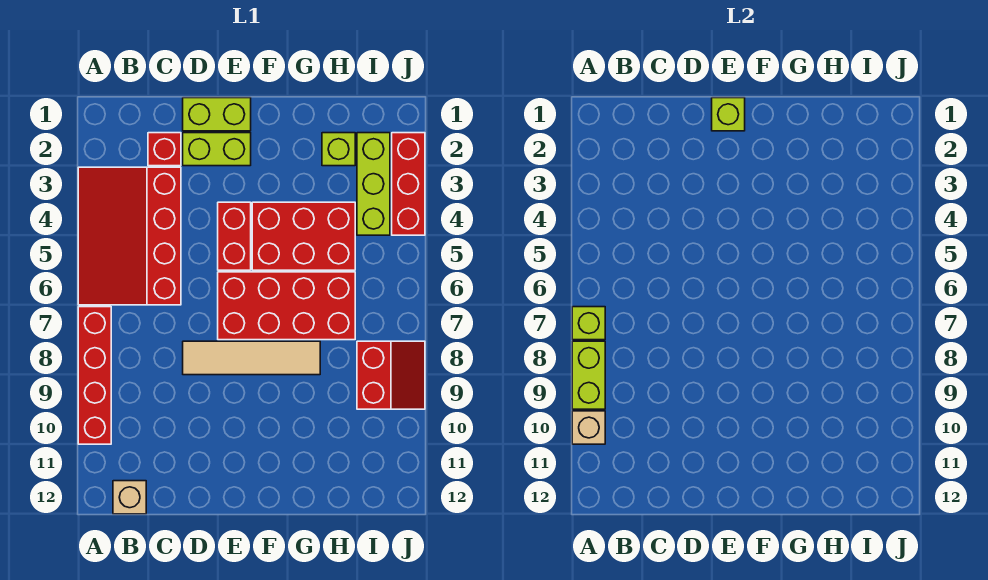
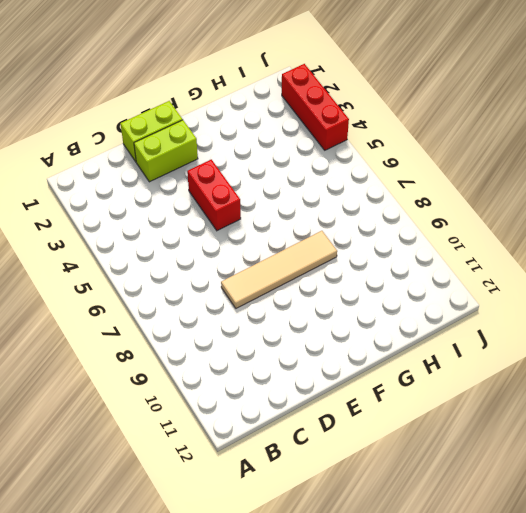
none -> red 3x4 slope [78,167,181,305]
none -> red 1x4 brick [78,307,111,444]
none -> tan 1x1 brick [113,481,146,514]

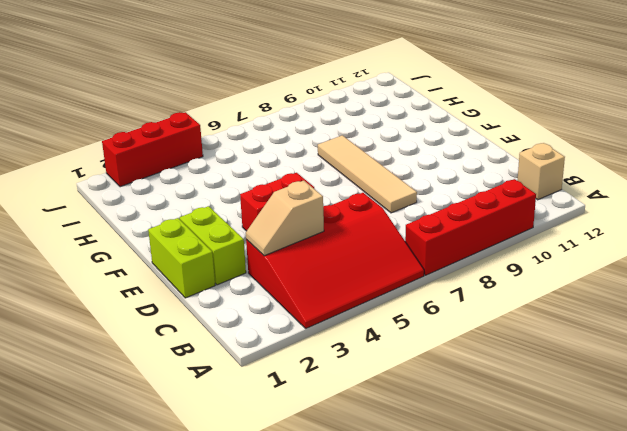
tan 1x2 slope [246,181,324,256] -> none
none -> red 1x1 brick [148,133,181,166]
none -> red 2x4 brick [218,272,355,340]
none -> red 2x3 brick [252,202,355,270]

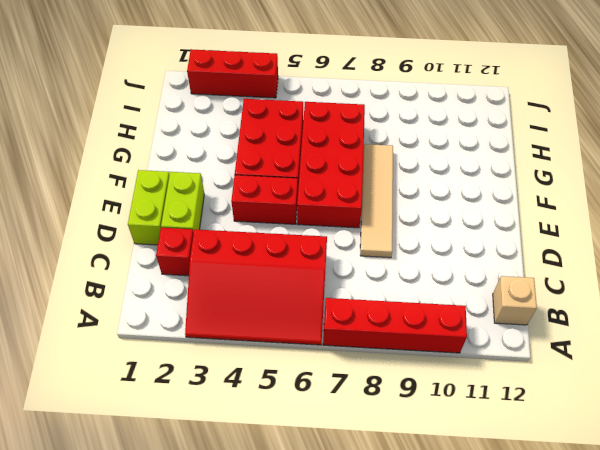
none -> lime 1x1 brick [322,133,355,166]
none -> lime 1x3 brick [357,133,390,235]
none -> red 2x2 slope [357,341,425,409]

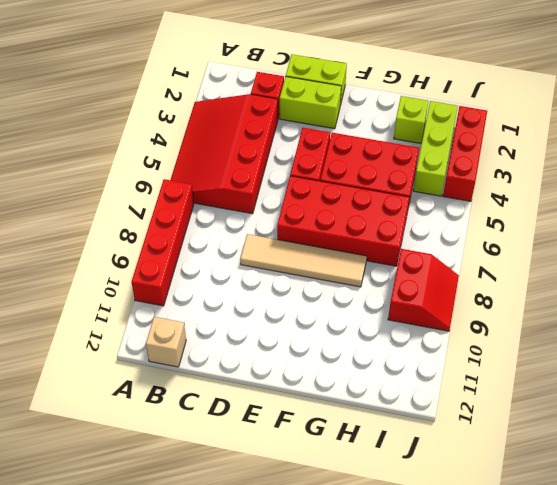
none -> lime 1x1 brick [572,307,605,340]
none -> lime 1x2 brick [572,341,605,409]
none -> tan 1x1 brick [572,411,605,444]

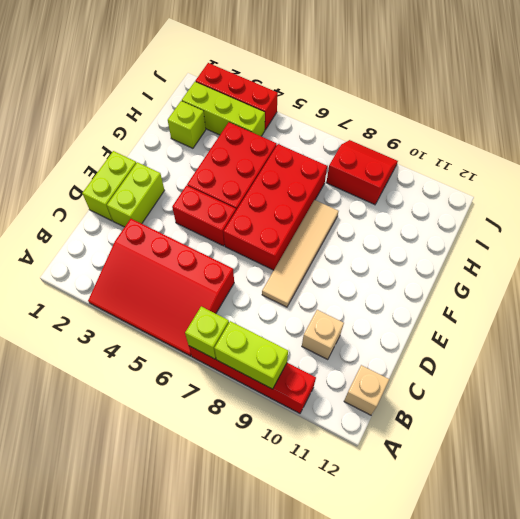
tan 1x1 brick [302,310,344,360] -> tan 1x1 brick moved to [572,411,605,444]
none -> red 1x1 brick [148,133,181,166]
none -> lime 1x1 brick [712,98,745,131]

